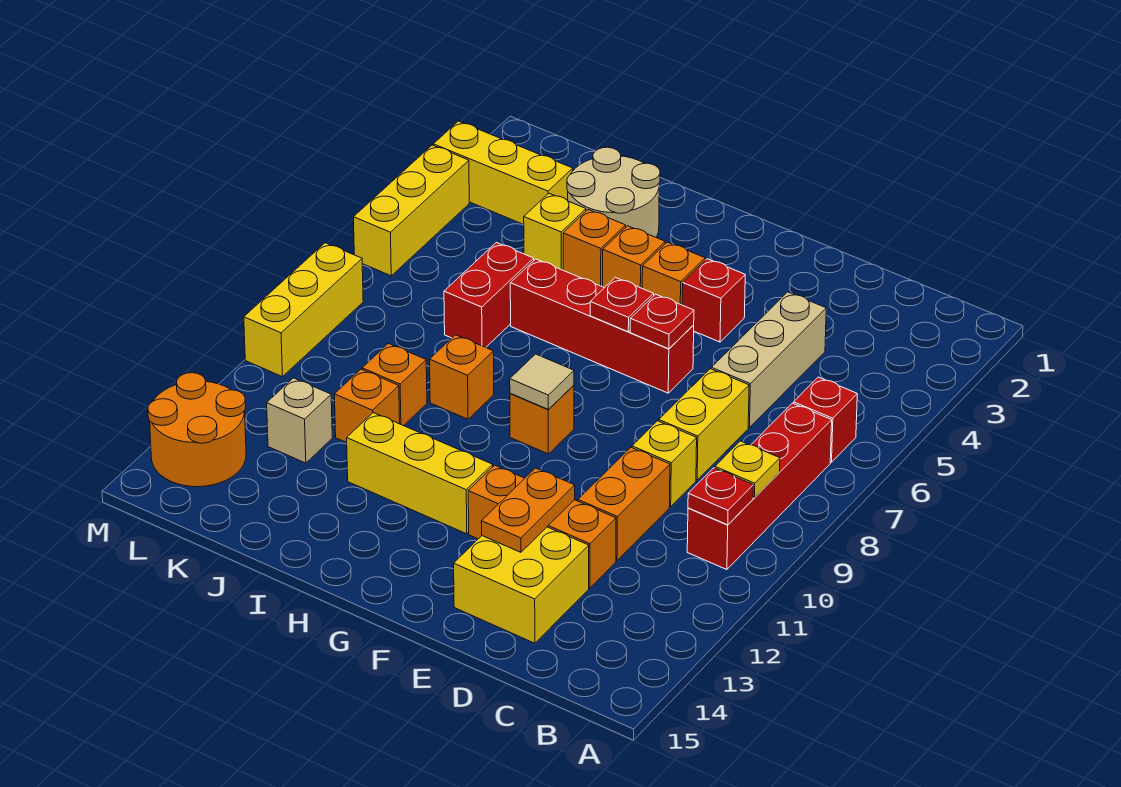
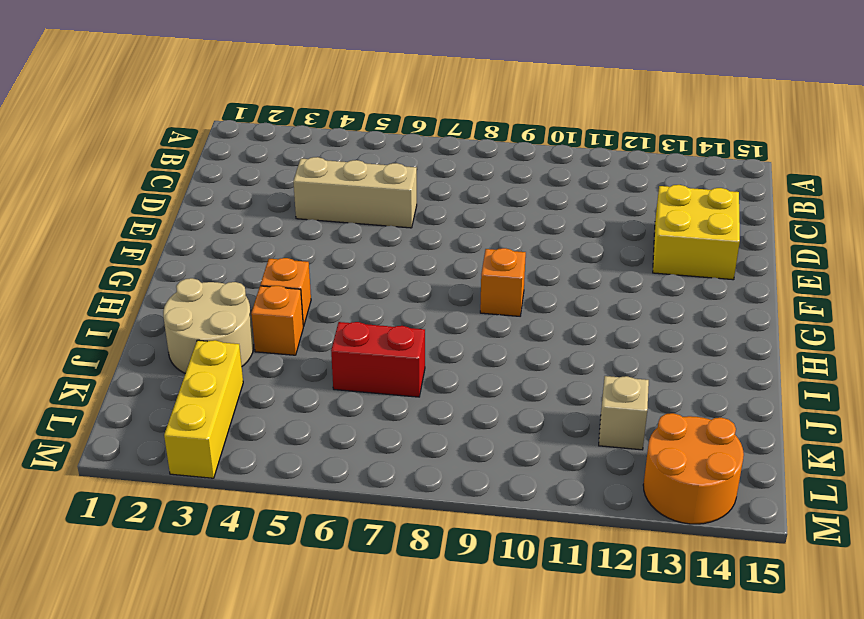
none -> red 1x1 brick [794,377,857,462]
none -> red 1x4 brick [687,403,832,570]
none -> yellow 1x2 brick [659,369,749,480]
none -> yellow 1x1 brick [632,421,697,507]

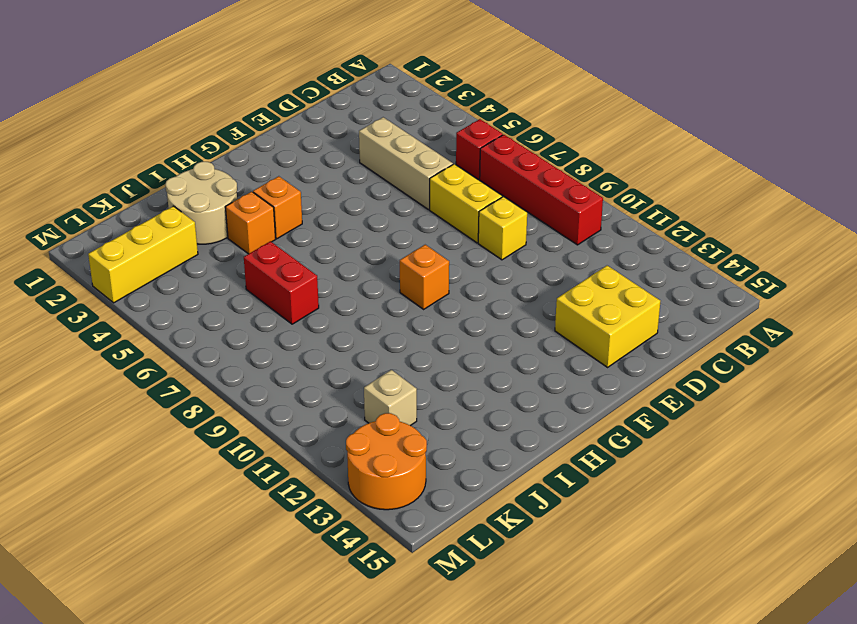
none -> orange 1x2 brick [578,448,670,561]
none -> orange 1x3 brick [468,465,616,588]
none -> red 1x1 brick [682,259,745,342]
none -> red 1x4 brick [510,259,694,393]

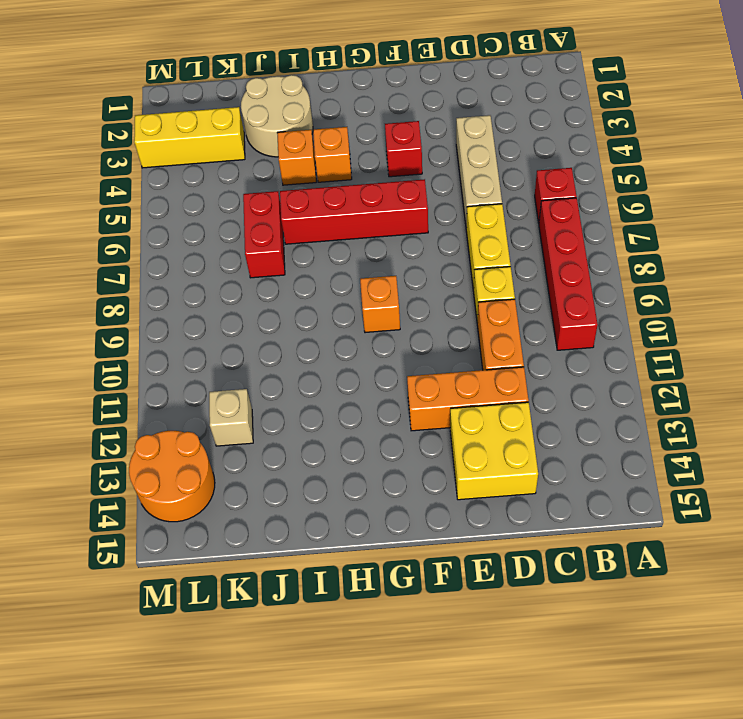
none -> orange 1x1 brick [642,242,705,305]
none -> yellow 1x3 brick [347,413,493,534]
none -> orange 1x1 brick [430,335,494,419]
none -> yellow 1x1 brick [524,193,586,270]

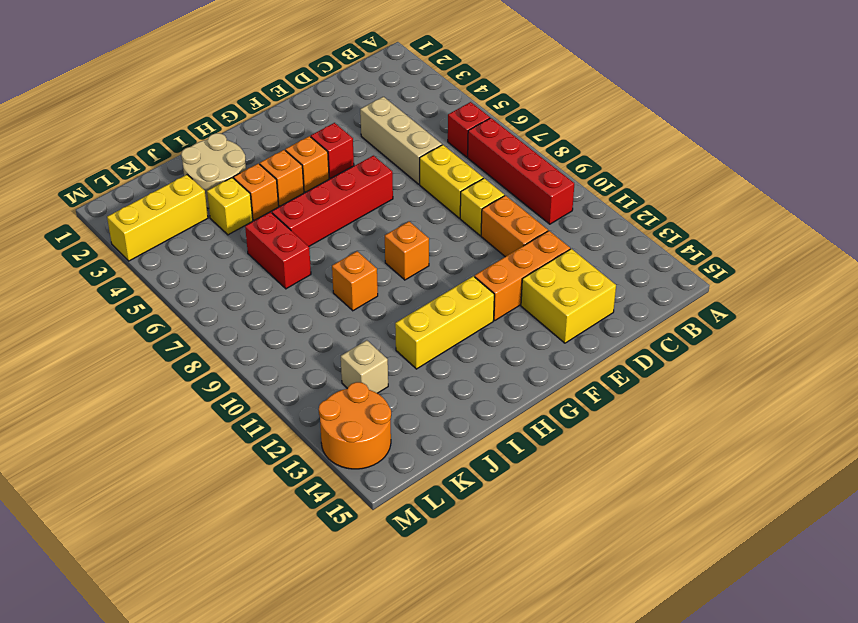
none -> orange 1x1 brick [362,344,427,426]
none -> orange 1x1 brick [335,369,400,443]
none -> yellow 1x3 brick [354,145,469,276]
none -> yellow 1x3 brick [244,243,363,377]

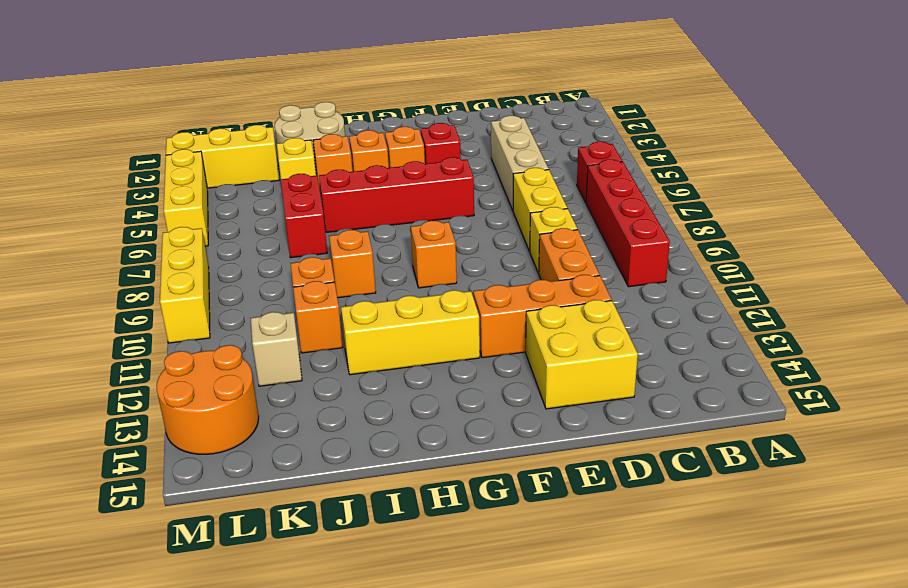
none -> yellow 1x1 plate [715,441,780,497]
none -> red 1x1 plate [688,468,753,525]
none -> orange 1x2 plate [481,468,575,552]
none -> red 1x1 plate [630,294,694,349]

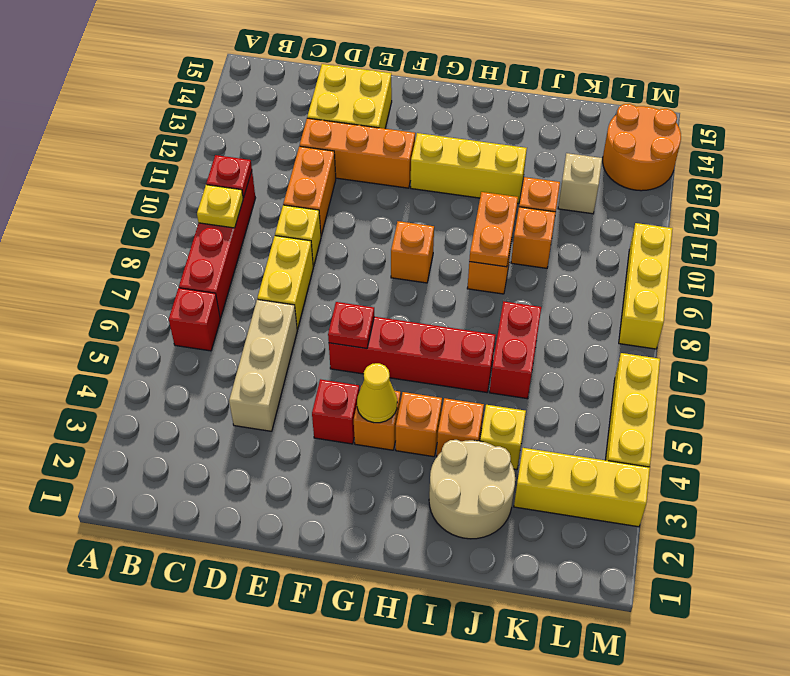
yellow 1x1 cone [357,363,397,423] -> none
orange 1x2 plate [469,192,518,267] -> orange 1x2 plate moved to [481,468,575,552]
none -> red 1x1 plate [590,277,654,332]
none -> tan 1x1 tile [510,354,574,410]

